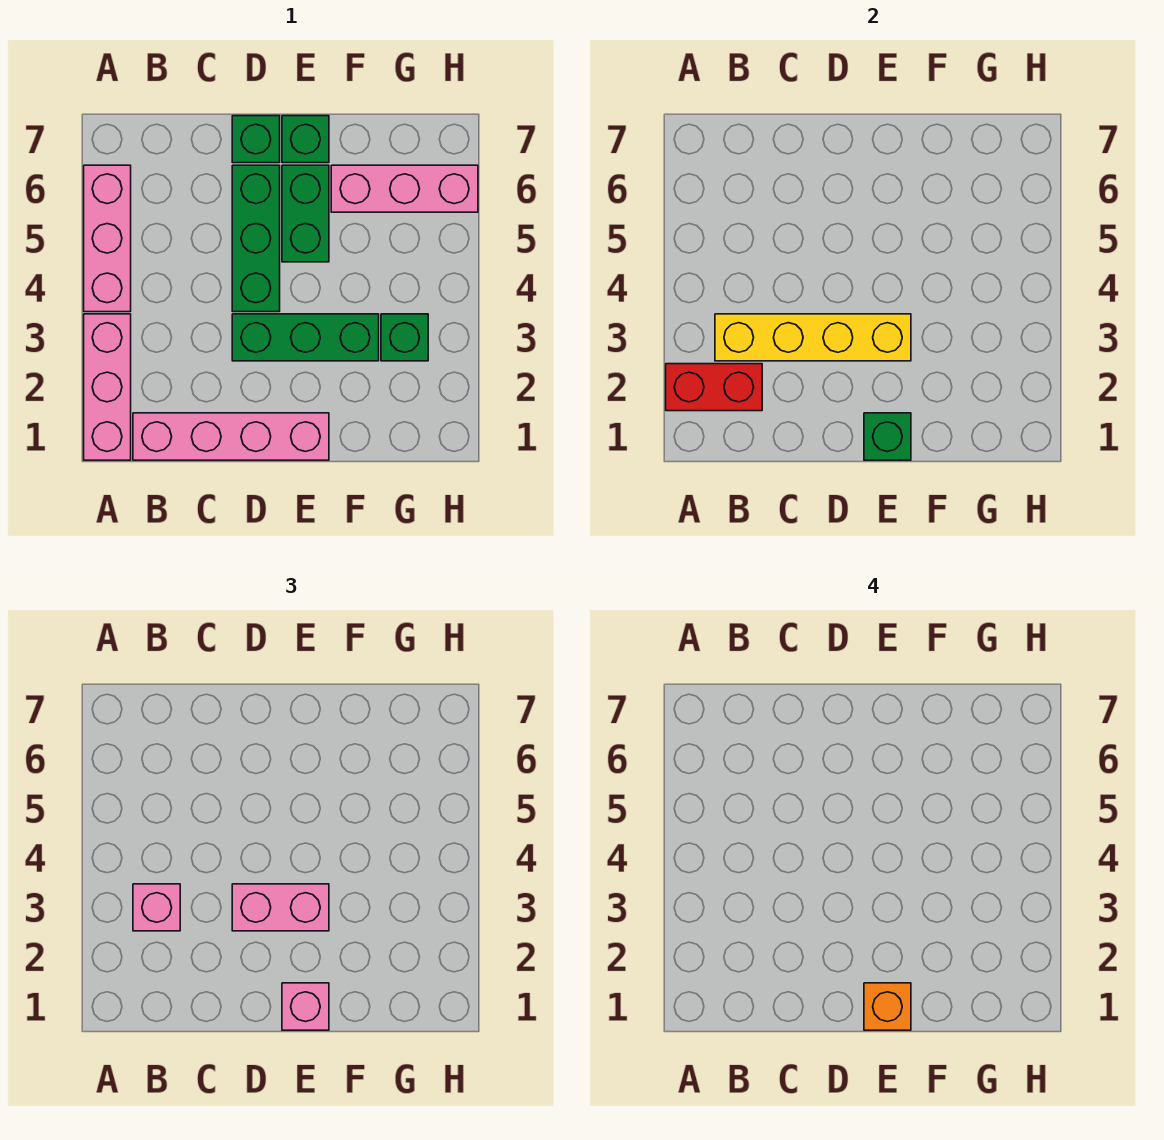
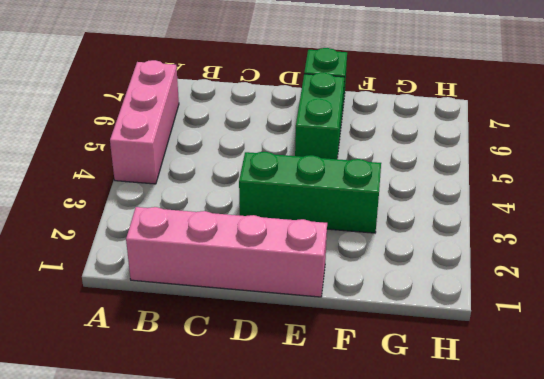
none -> pink 1x3 brick [84,314,131,460]
none -> green 1x3 brick [232,165,280,312]
none -> green 1x1 brick [232,116,280,163]

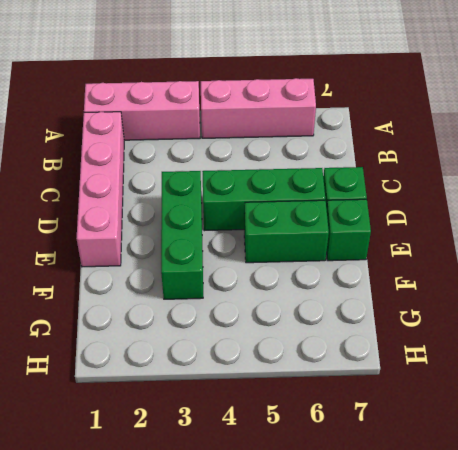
none -> pink 1x3 brick [331,165,478,212]
none -> green 1x1 brick [381,314,428,361]
none -> red 1x2 brick [666,364,762,411]

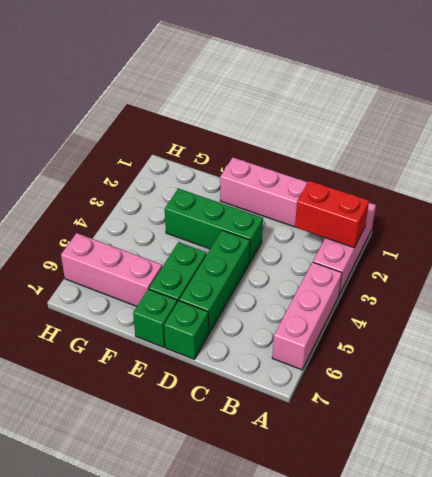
none -> green 1x1 brick [381,314,428,361]
none -> yellow 1x4 brick [715,314,911,361]
none -> green 1x1 brick [864,413,911,460]

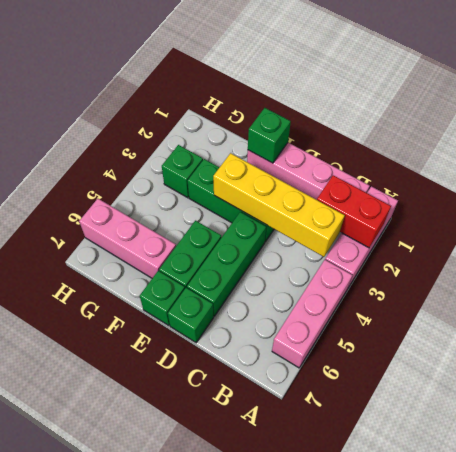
none -> pink 1x1 brick [133,884,180,931]
none -> pink 1x2 brick [232,884,329,931]
none -> pink 1x1 brick [282,983,329,1030]

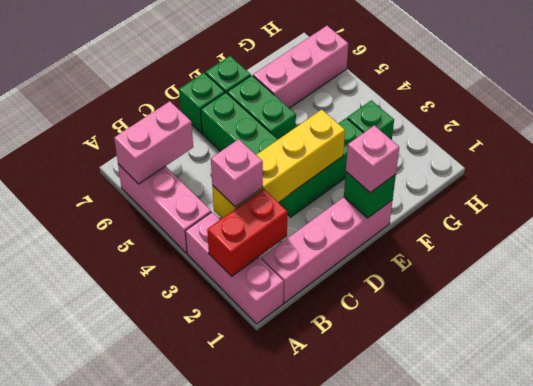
pink 1x2 brick [114,101,193,184] -> pink 1x2 brick moved to [232,884,329,931]
none -> orange 1x1 brick [864,983,911,1030]

